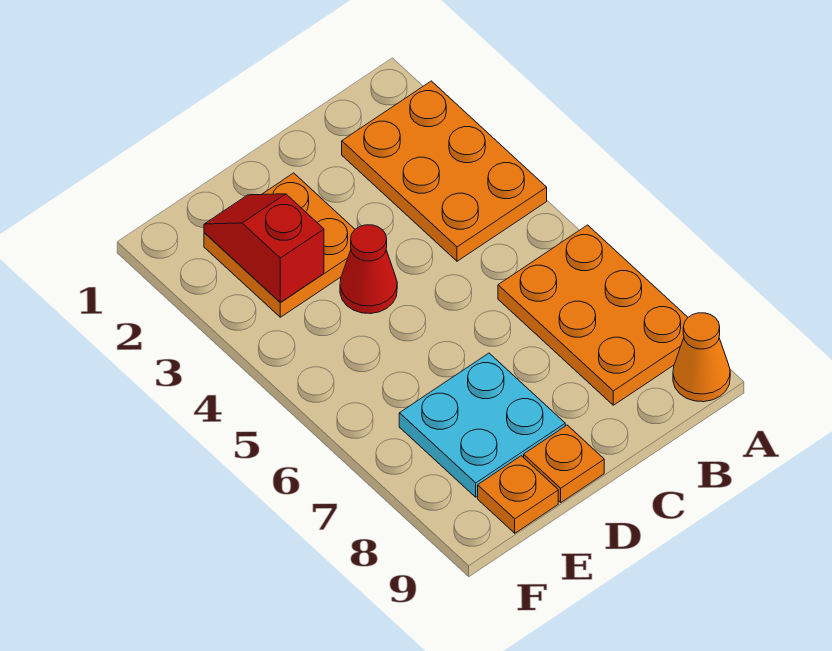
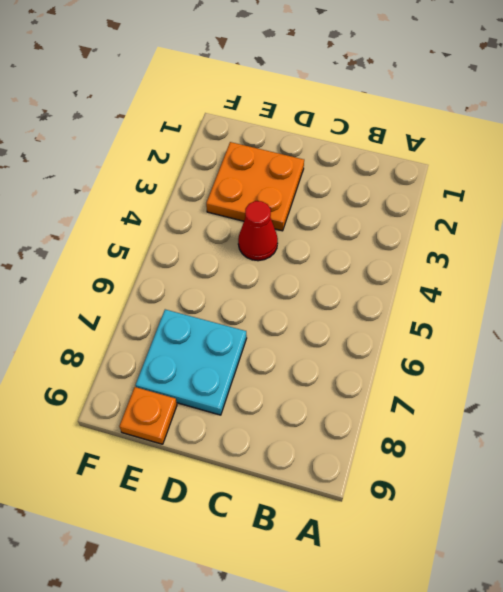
none -> orange 2x3 plate [342,81,547,261]
none -> orange 2x3 plate [498,225,688,405]

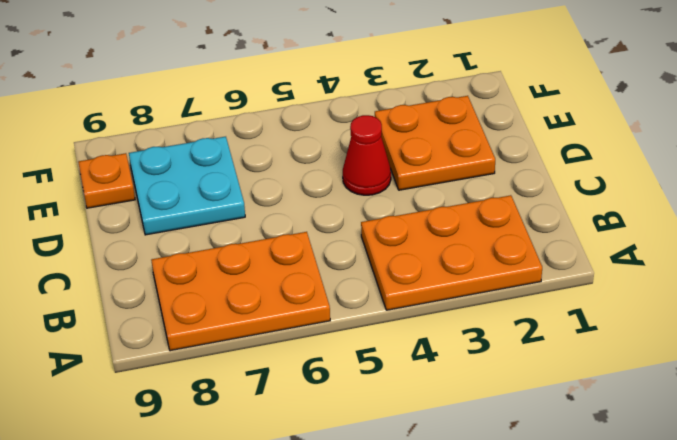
none -> orange 1x1 cone [673,313,730,402]
none -> orange 1x1 plate [524,425,604,502]

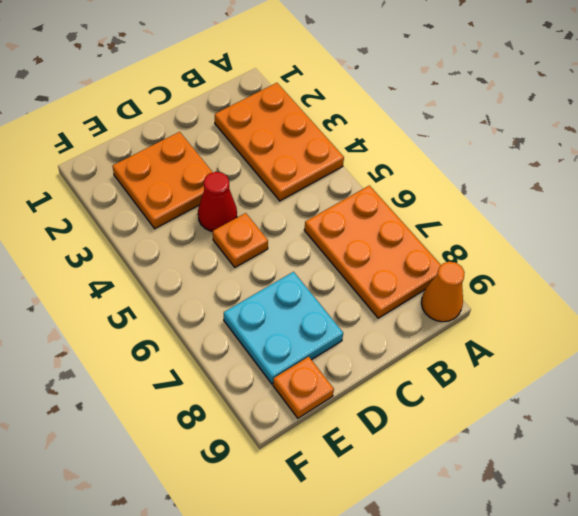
orange 1x1 plate [213,213,268,267] -> orange 1x1 plate moved to [524,425,604,502]
none -> red 1x2 slope [204,194,324,303]

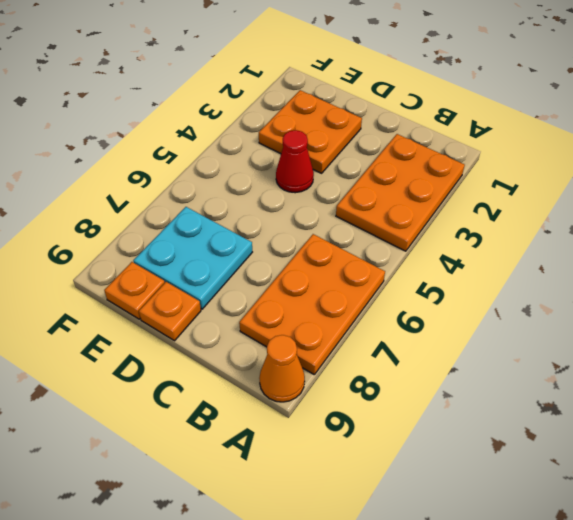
none -> red 1x2 slope [204,194,324,303]

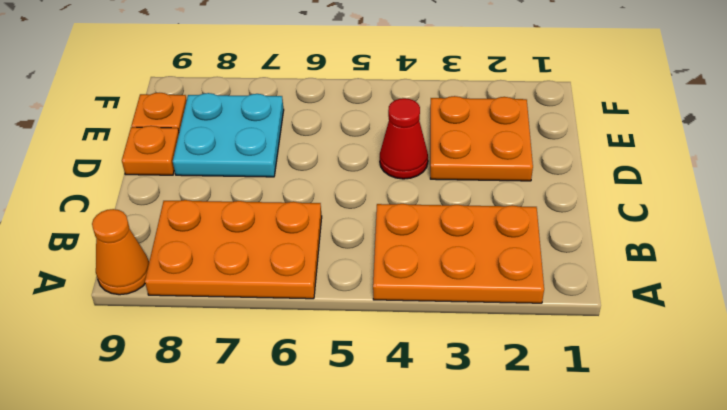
none -> red 1x2 slope [204,194,324,303]

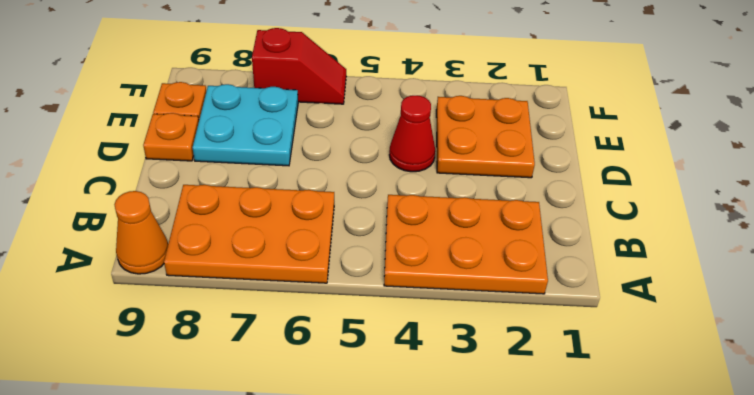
red 1x2 slope [252,28,346,104] -> red 1x2 slope moved to [204,194,324,303]

